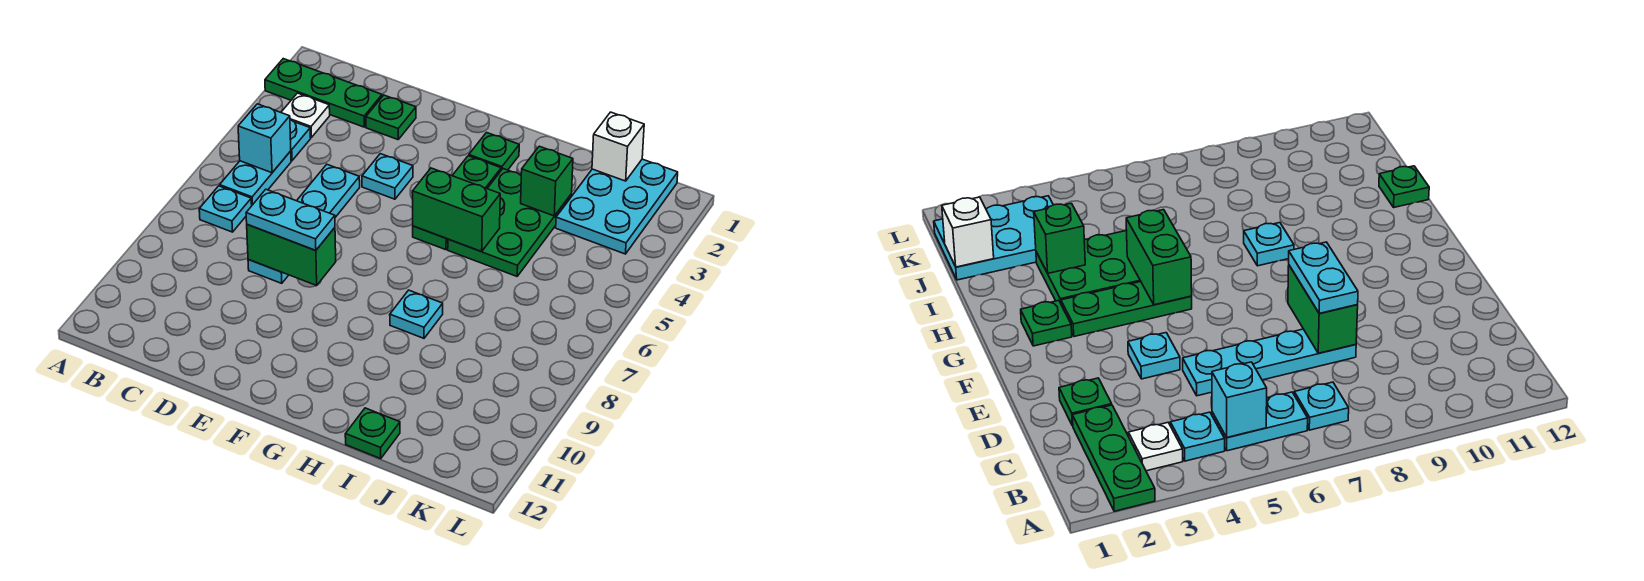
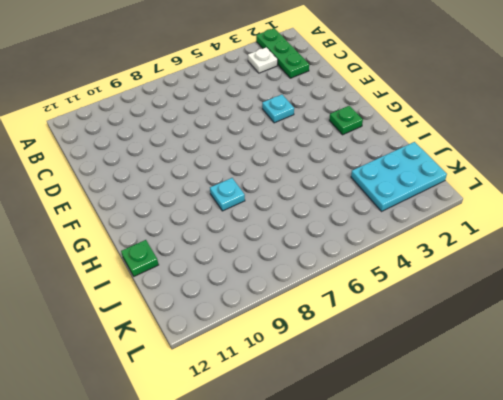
none -> cyan 1x1 plate [290,120,311,161]
none -> cyan 1x2 plate [220,151,291,205]
none -> cyan 1x1 plate [199,186,252,232]

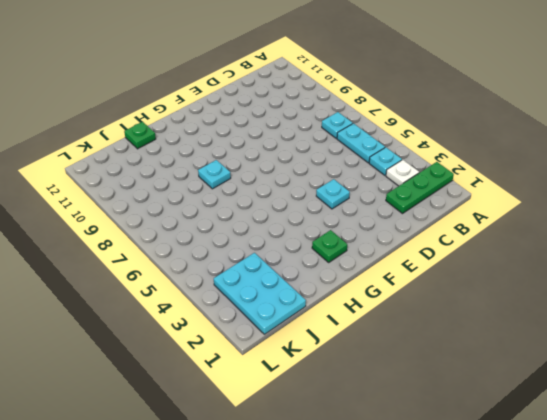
none -> green 1x1 plate [366,95,416,140]
none -> cyan 1x4 plate [248,165,360,283]
none -> green 1x3 plate [413,156,501,250]

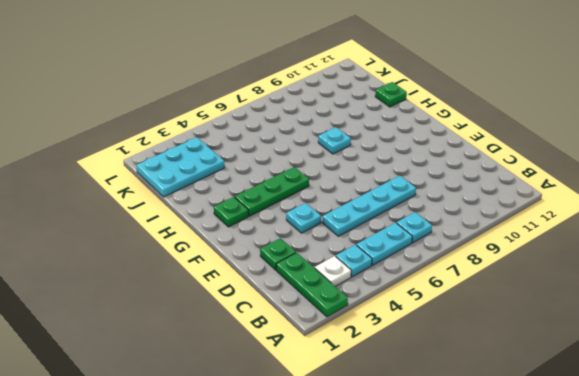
none -> green 2x3 plate [448,169,572,276]
none -> cyan 1x1 brick [238,104,291,173]
none -> green 1x2 brick [247,225,336,286]

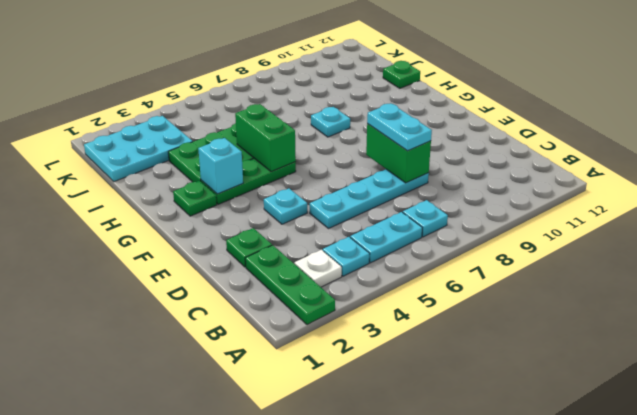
cyan 1x1 brick [198,138,243,194] -> cyan 1x1 brick moved to [238,104,291,173]
none -> green 1x1 brick [521,146,573,216]
none -> white 1x1 brick [592,112,644,181]

